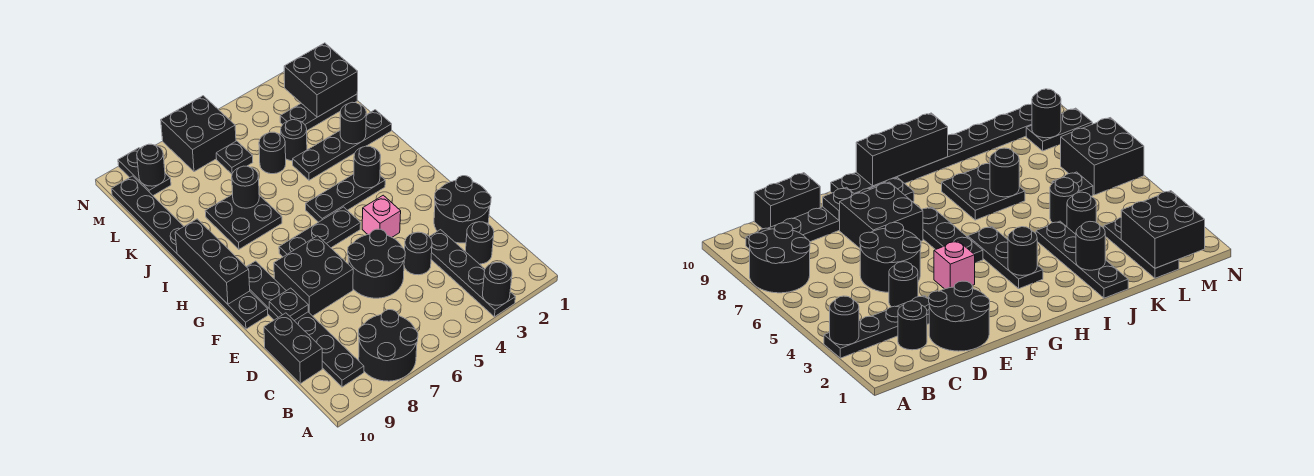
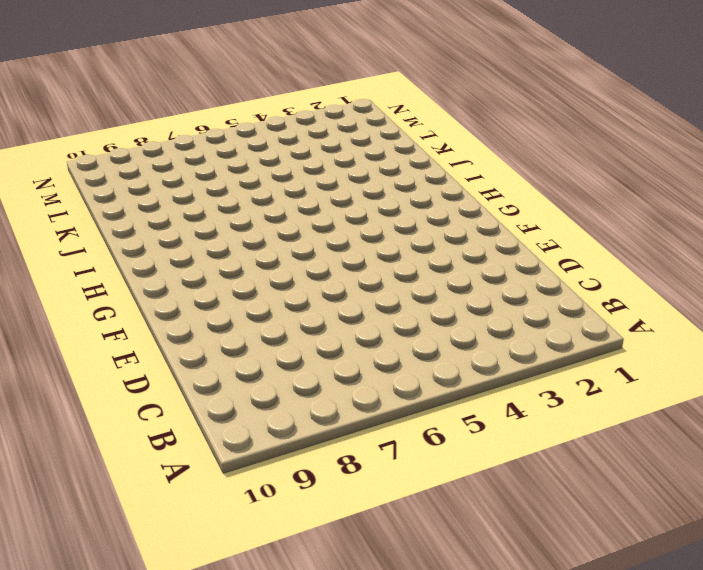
none -> black 1x4 plate [429,230,515,317]
none -> black 2x2 round brick [358,310,418,381]
none -> black 1x6 plate [247,261,364,387]

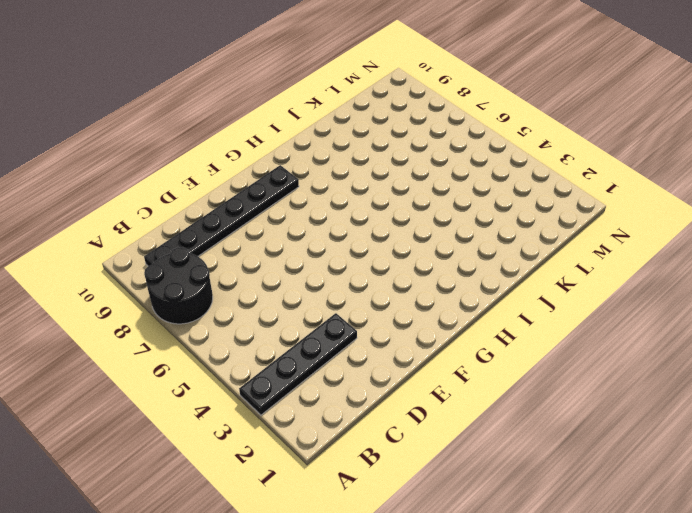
none -> black 1x1 round brick [465,222,494,264]
none -> black 1x2 brick [264,313,322,384]
none -> black 2x2 round brick [434,176,491,243]

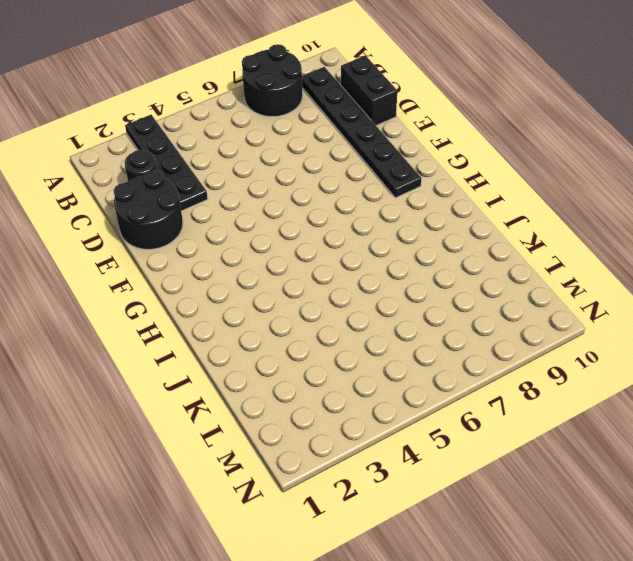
none -> black 1x1 round brick [404,232,432,275]
none -> black 2x2 round brick [348,229,405,298]
none -> black 2x2 brick [274,236,353,316]

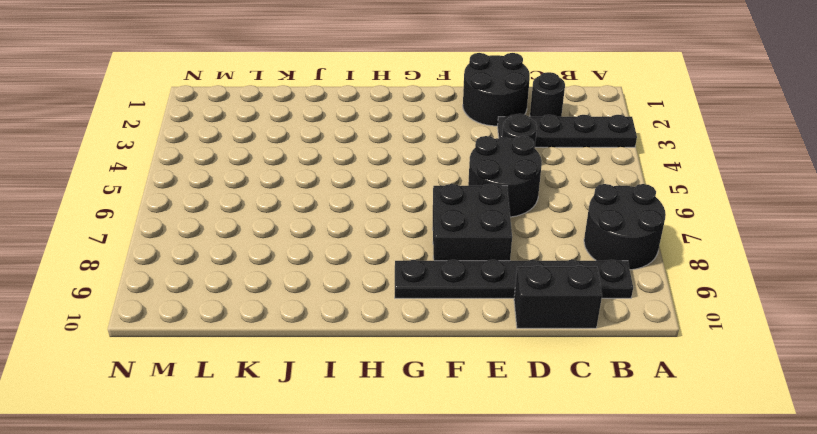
none -> pink 1x1 brick [362,195,401,237]
none -> black 1x8 plate [112,176,268,329]
none -> black 1x3 plate [279,207,361,257]

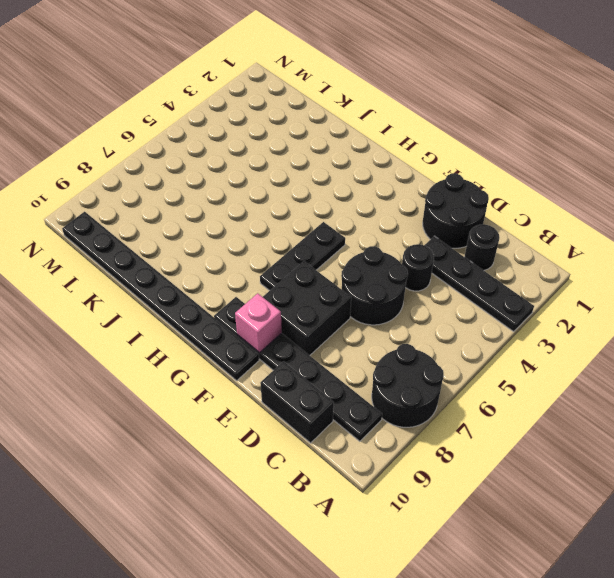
pink 1x1 brick [235,293,282,353] -> pink 1x1 brick moved to [362,195,401,237]
none -> black 1x3 plate [306,174,385,222]
none -> black 2x2 plate [205,194,282,249]
none -> black 1x4 plate [293,110,392,180]

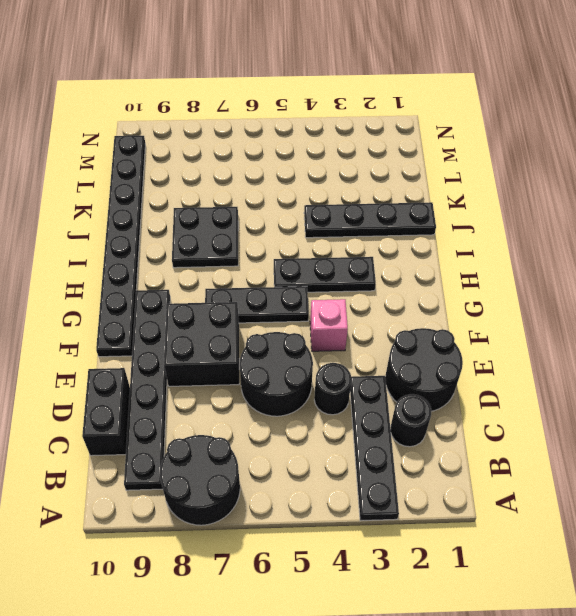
none -> black 1x1 round brick [281,120,307,161]
none -> black 1x1 round brick [259,132,286,174]
none -> black 1x3 plate [280,94,357,130]

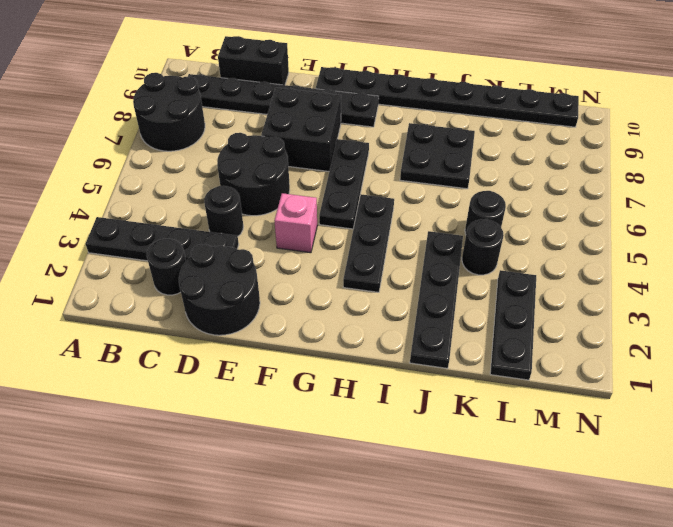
none -> black 1x1 plate [216,141,253,174]
none -> black 2x2 brick [161,96,236,172]
none -> black 1x2 plate [118,148,171,195]

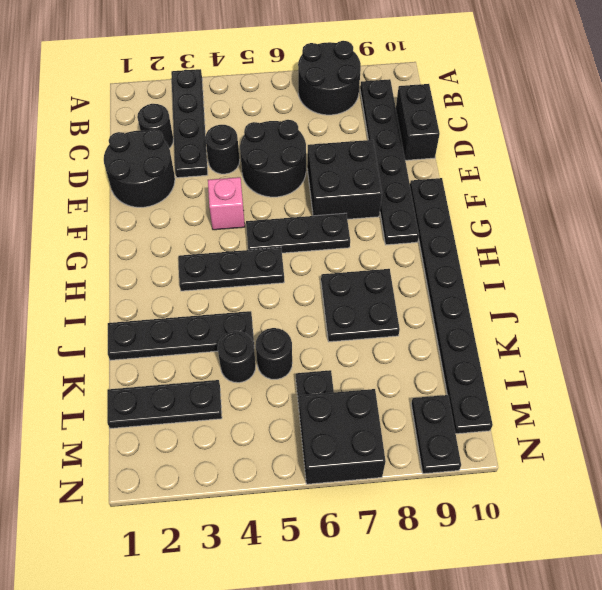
none -> black 1x1 round brick [483,262,512,305]
none -> black 1x1 plate [269,288,308,320]
none -> black 1x3 brick [175,219,250,304]

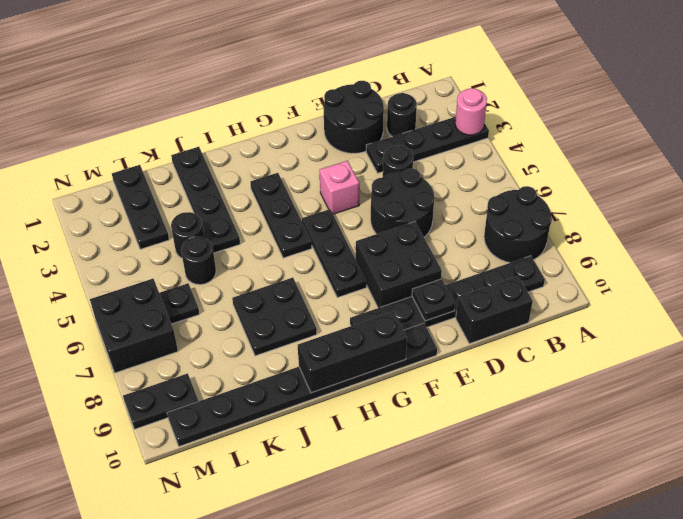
pink 1x1 round brick [455,88,487,135] -> black 1x1 round brick [483,262,512,305]
none -> black 1x1 round brick [354,146,381,188]
none -> black 1x1 round brick [340,102,366,144]
none -> black 1x1 round brick [232,166,259,208]

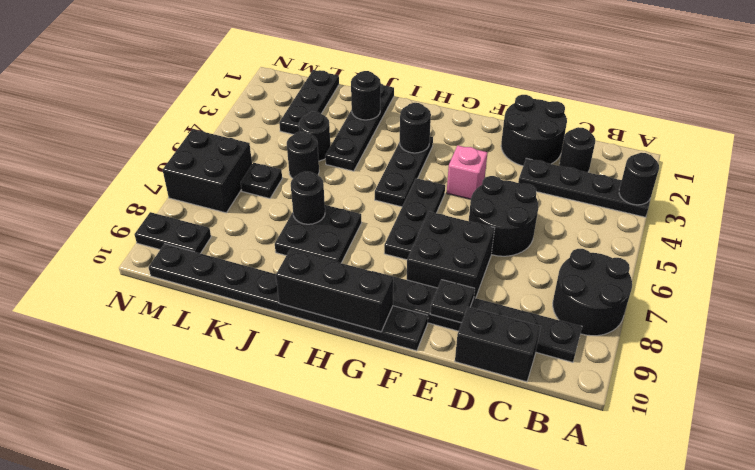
none -> black 1x1 round brick [404,232,432,275]
none -> black 2x2 brick [284,43,358,117]
none -> black 1x1 round brick [137,144,165,186]

